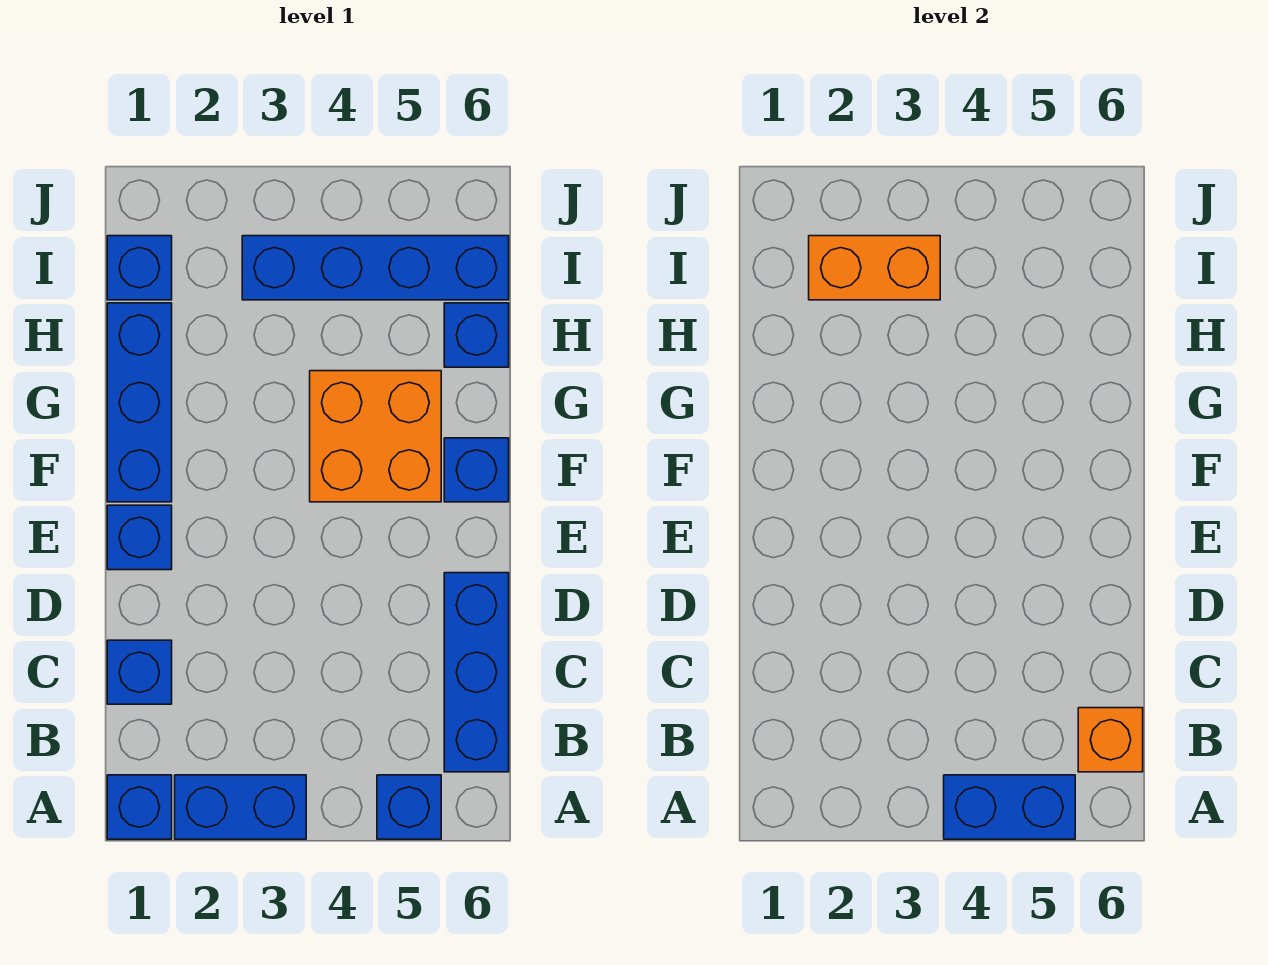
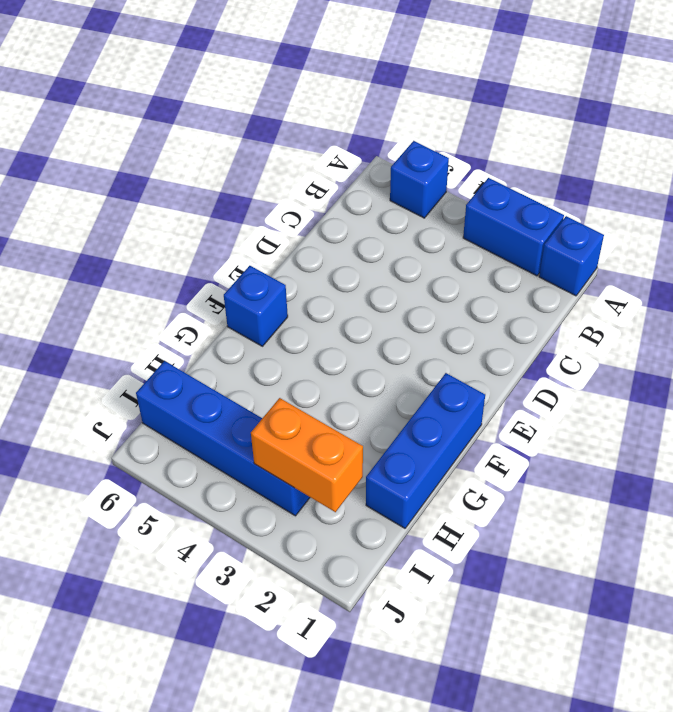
none -> blue 1x3 brick [444,573,509,772]
none -> blue 1x1 brick [107,640,172,704]
none -> blue 1x1 brick [107,505,172,570]

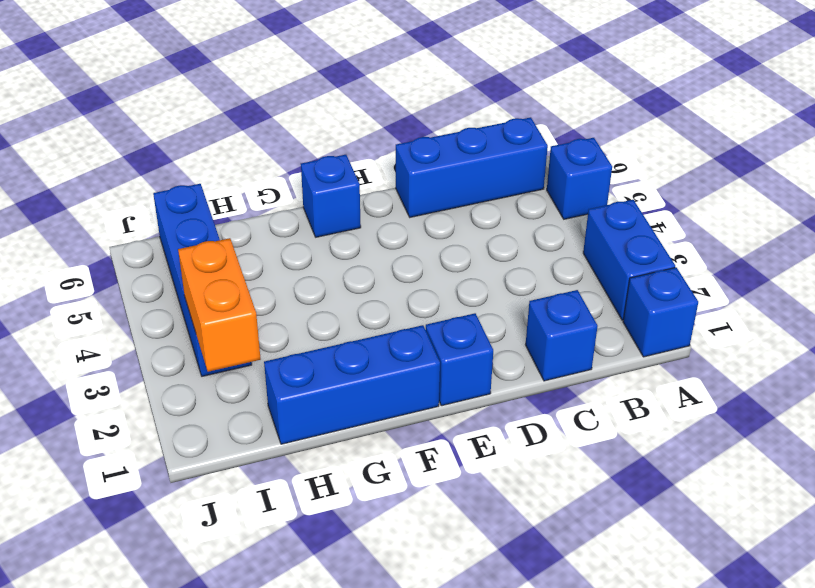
none -> orange 2x2 brick [310,371,441,502]
none -> blue 1x1 brick [444,303,509,367]
none -> blue 1x1 brick [107,236,172,300]

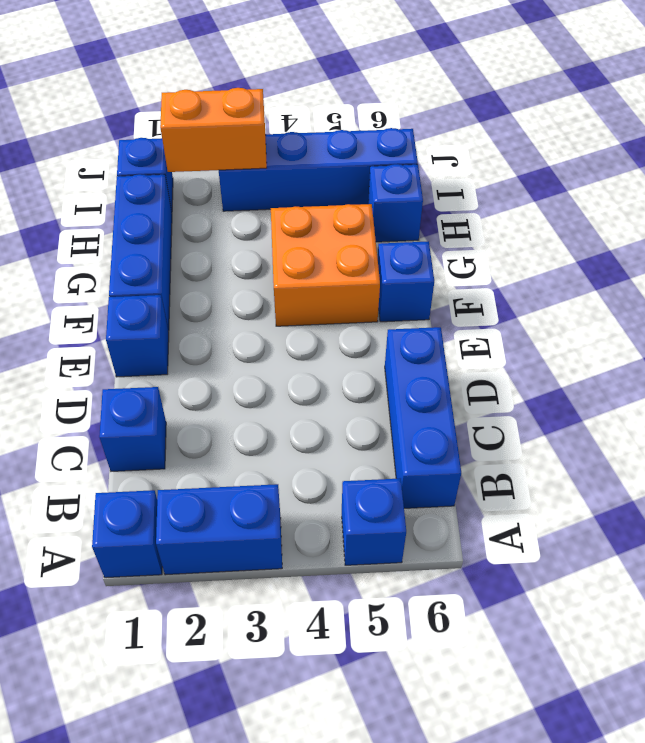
none -> blue 1x2 brick [944,775,1075,839]
none -> orange 1x1 brick [1078,708,1143,772]

